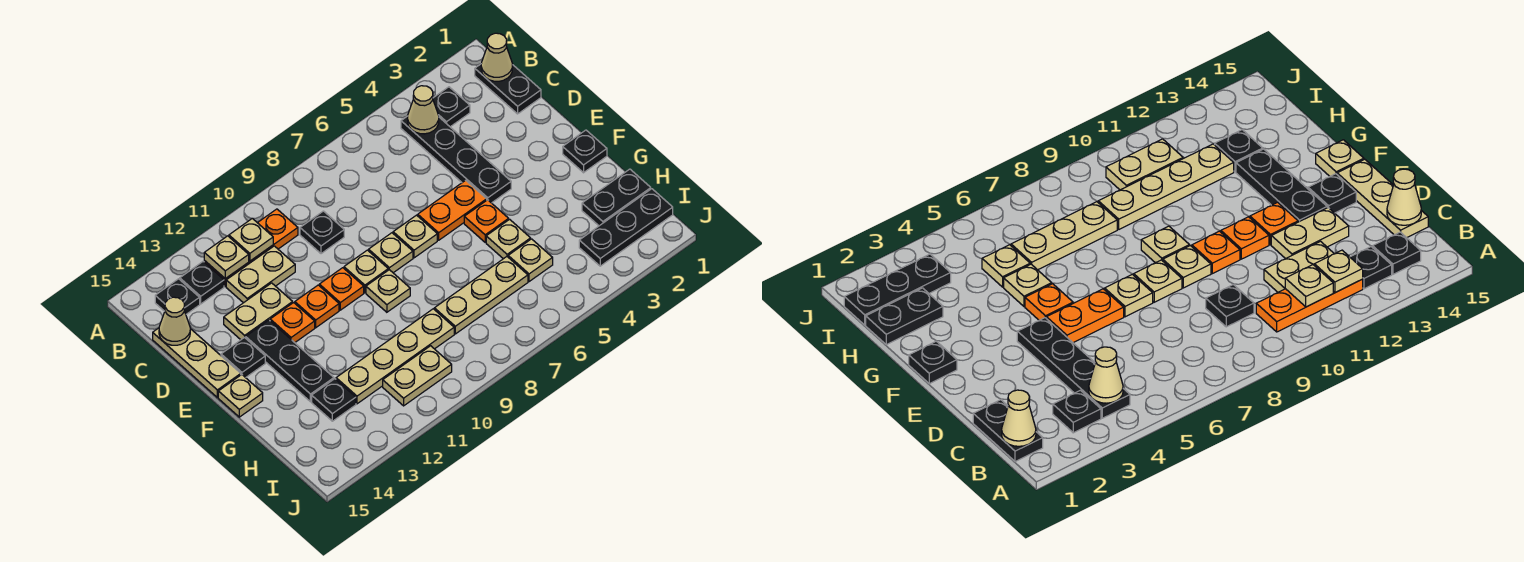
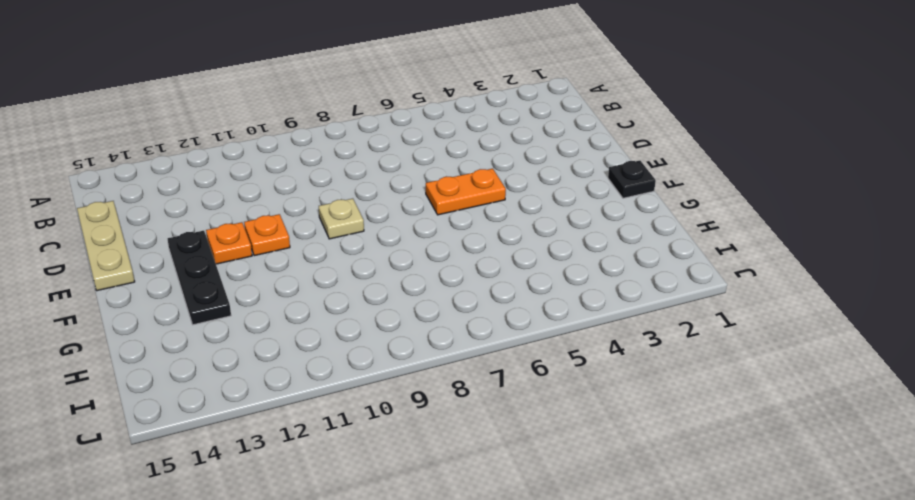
none -> black 1x2 plate [475,64,541,114]
none -> black 1x1 plate [433,87,470,127]
none -> black 1x4 plate [401,116,511,203]
none -> orange 1x3 plate [204,209,298,286]

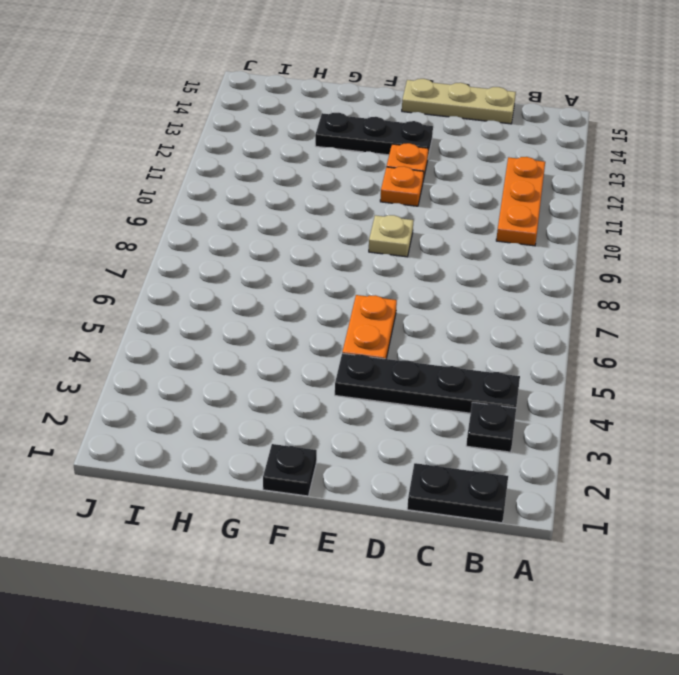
none -> black 1x1 plate [180,262,224,304]
none -> black 1x1 plate [155,279,200,314]
none -> black 1x1 plate [300,211,344,254]
none -> tan 1x2 plate [226,246,295,303]

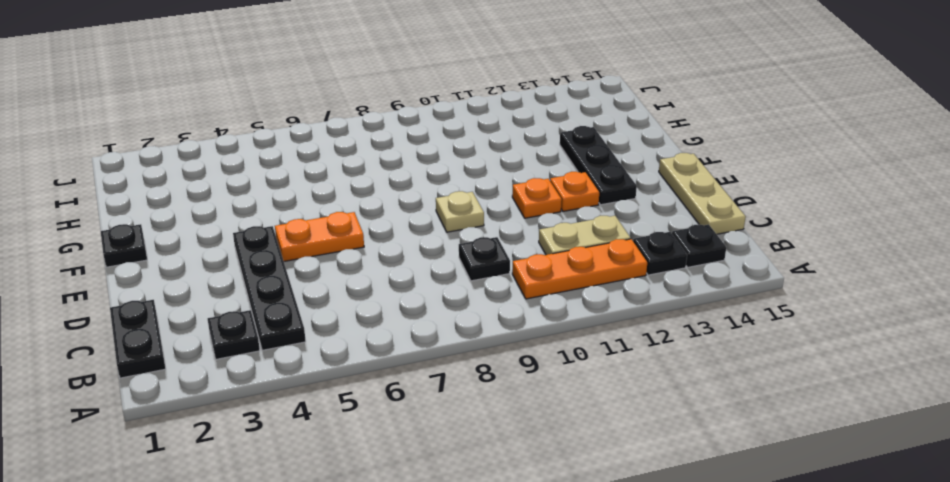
none -> tan 1x2 plate [224,283,293,340]
none -> tan 1x1 plate [393,215,437,258]
none -> tan 1x1 plate [369,233,413,273]
none -> orange 1x1 plate [319,268,364,310]

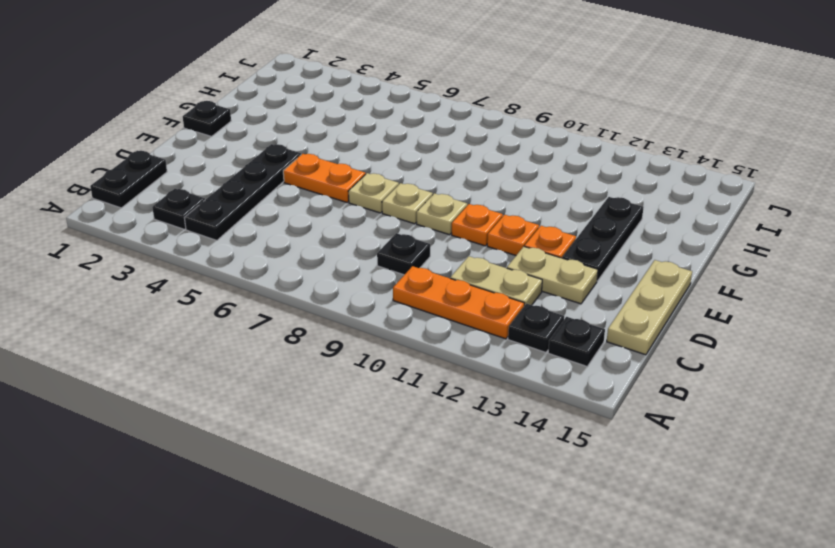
none -> black 1x1 plate [221,337,265,378]
none -> orange 1x1 plate [464,200,509,242]
none -> tan 1x1 plate [366,270,410,312]
none -> tan 1x1 plate [218,375,263,417]

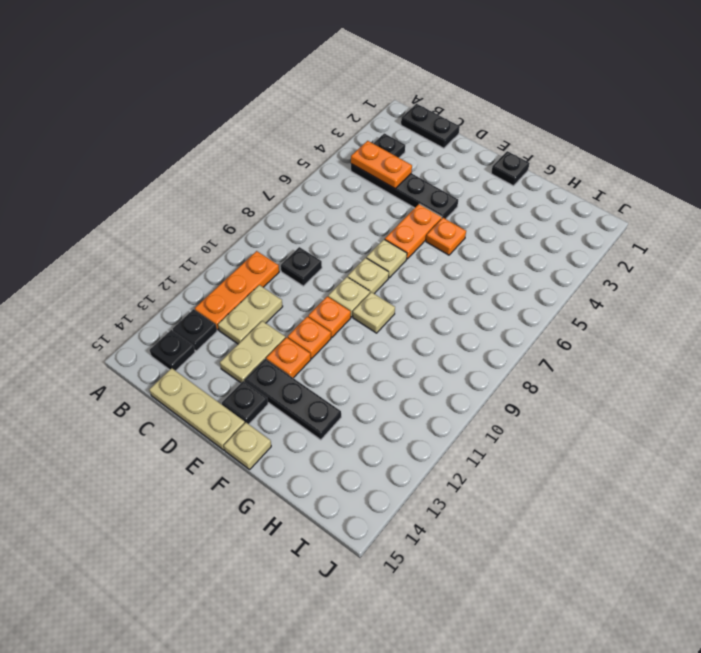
orange 1x2 plate [351,141,412,188] -> tan 1x1 cone [408,86,439,134]
none -> tan 1x1 plate [486,219,531,259]
none -> black 1x2 plate [582,169,651,226]
none -> tan 1x1 plate [508,239,553,282]
none -> tan 1x3 plate [434,257,528,334]

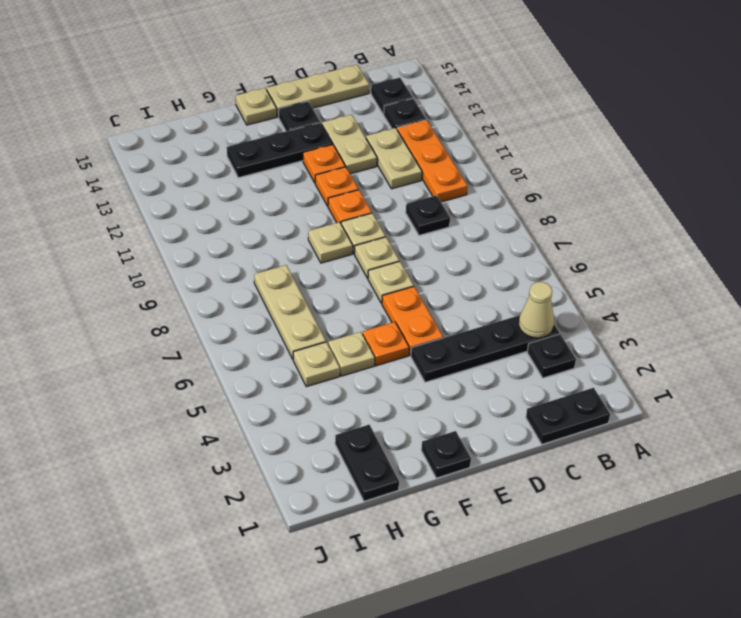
none -> tan 1x4 plate [336,309,454,404]
none -> black 1x1 plate [312,379,356,421]
none -> black 1x3 plate [579,189,673,266]
none -> tan 1x2 plate [383,346,452,406]

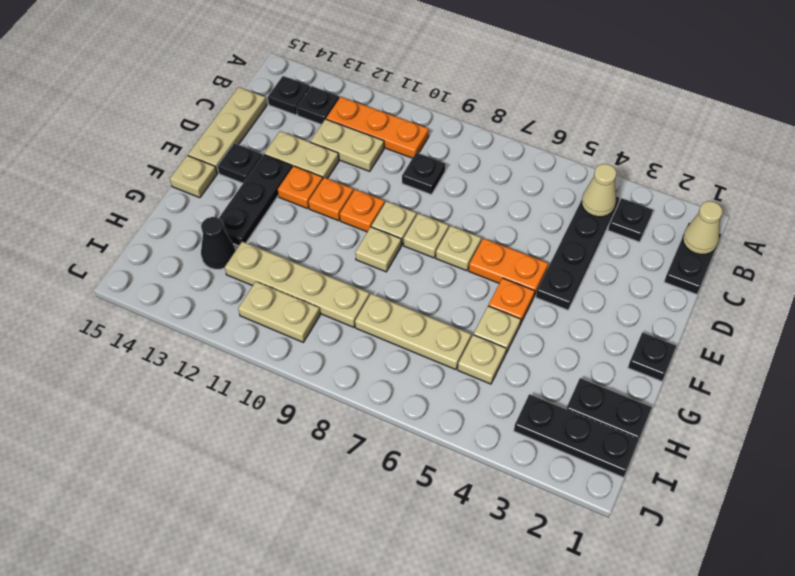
black 1x1 cone [201,217,235,269] -> black 1x1 plate [312,379,356,421]
none -> tan 1x1 plate [229,218,273,261]
none -> tan 1x1 plate [204,236,249,279]
none -> tan 1x1 cone [159,297,190,345]

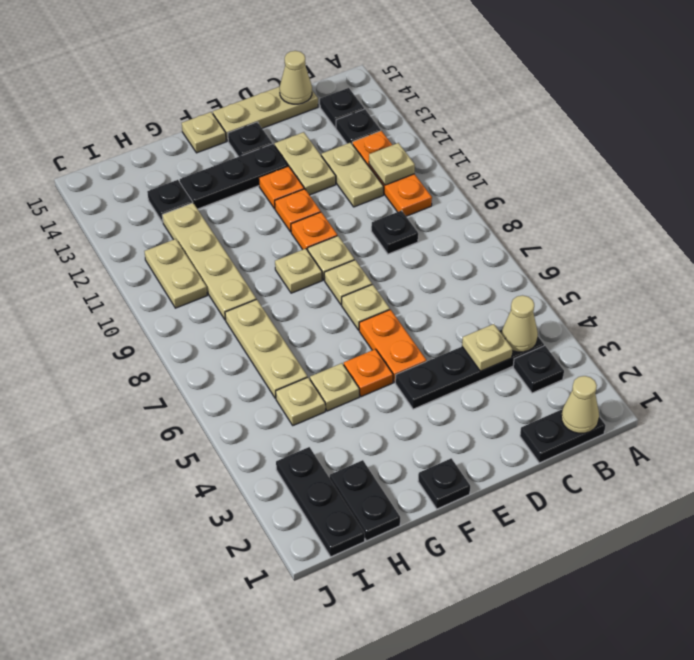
tan 1x1 plate [462,324,512,371] -> tan 1x1 plate moved to [204,236,249,279]

